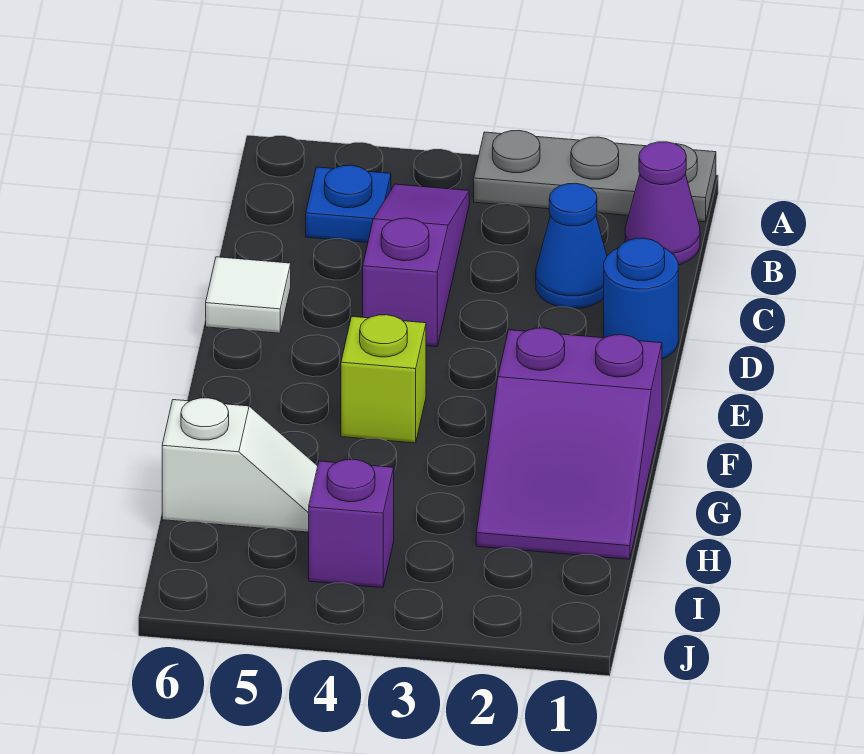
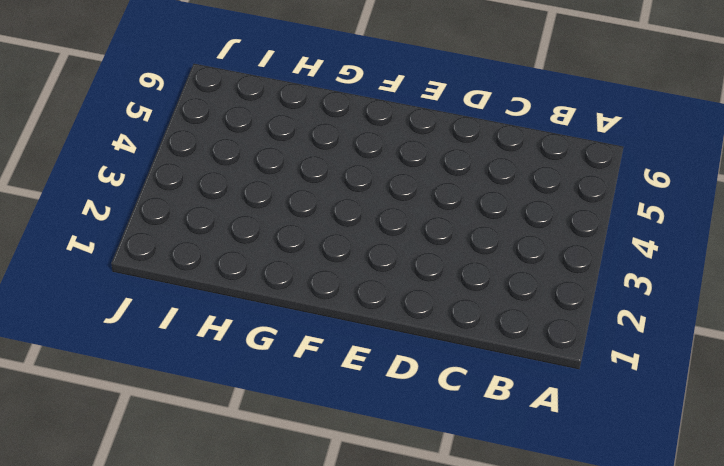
none -> grey 1x3 plate [474,131,716,222]
none -> purple 1x1 cone [625,142,700,265]

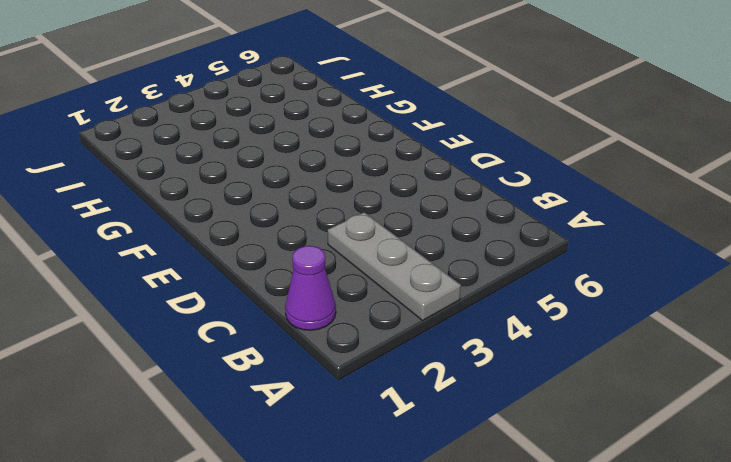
grey 1x3 plate [328,212,461,321] -> grey 1x3 plate turned to [474,131,716,222]
none -> purple 1x3 slope [363,184,469,347]
none -> blue 1x1 plate [306,165,391,242]

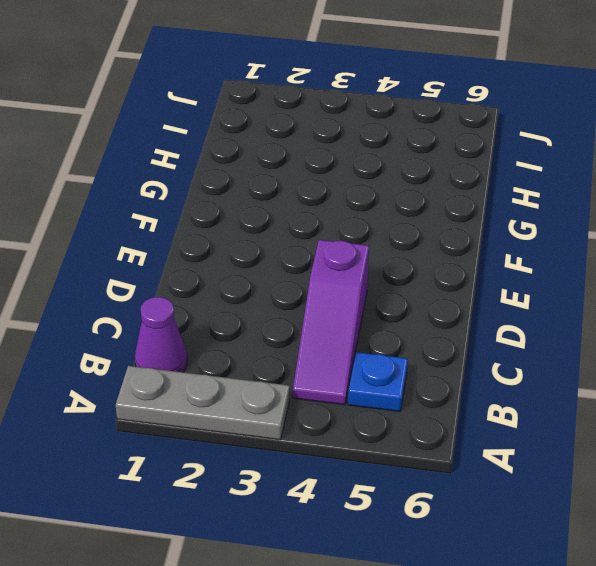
none -> blue 1x1 cone [536,183,607,308]
none -> blue 1x1 round brick [604,238,678,359]

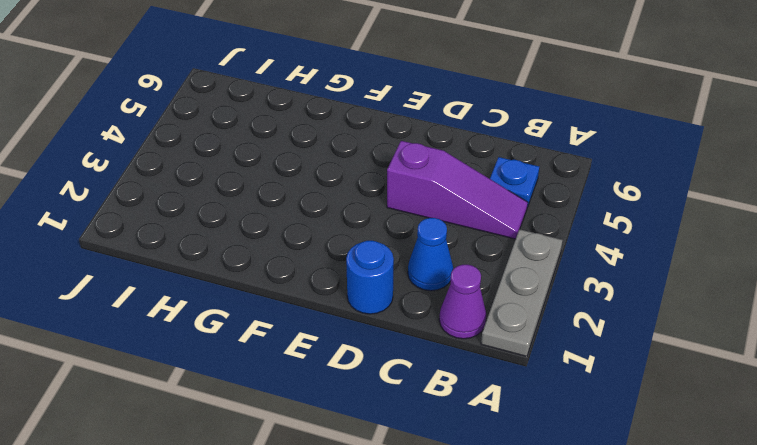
none -> white 1x1 tile [206,257,291,333]
none -> purple 2x3 slope [476,328,662,559]

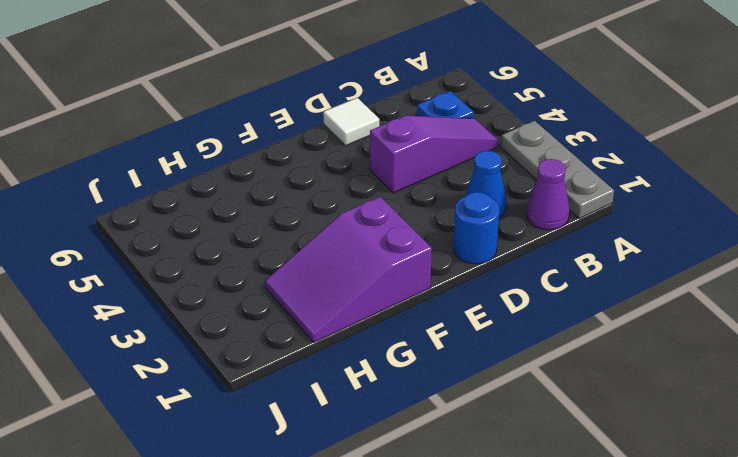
none -> lime 1x1 brick [341,315,426,443]
none -> white 1x2 slope [162,398,318,532]

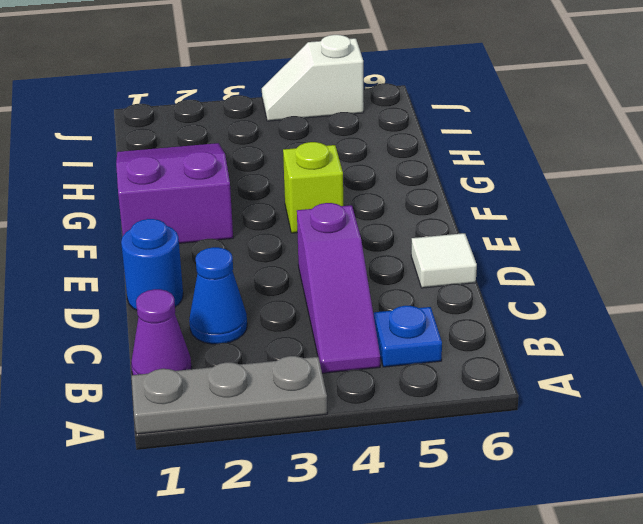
white 1x2 slope [262,35,364,121] -> white 1x2 slope moved to [162,398,318,532]
none -> purple 1x1 brick [309,459,394,588]

